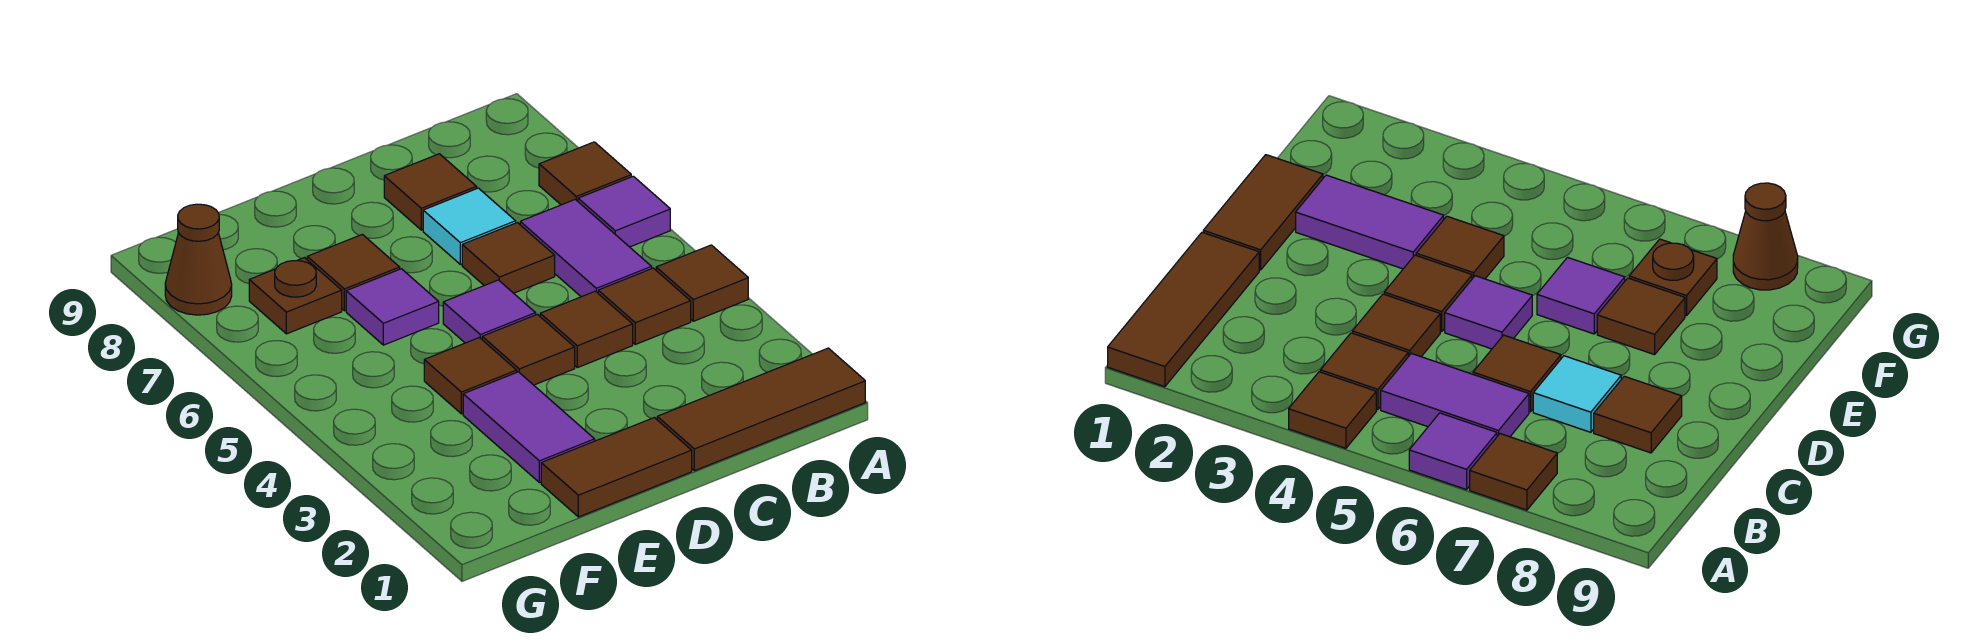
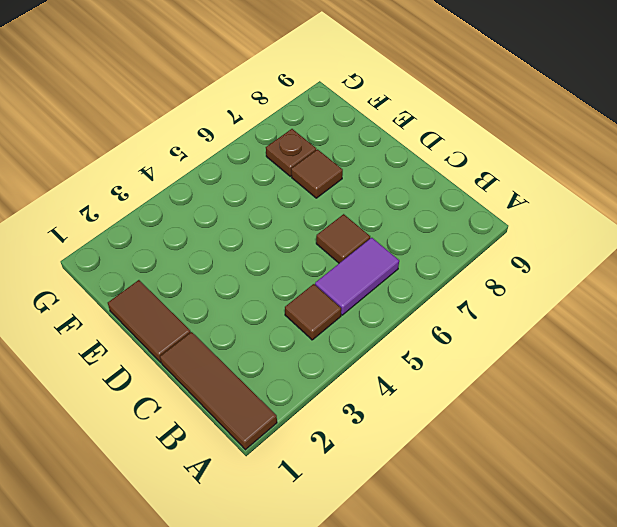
none -> brown 1x1 tile [656,245,748,321]
none -> purple 1x1 tile [578,176,670,247]
none -> brown 1x1 tile [539,142,631,205]

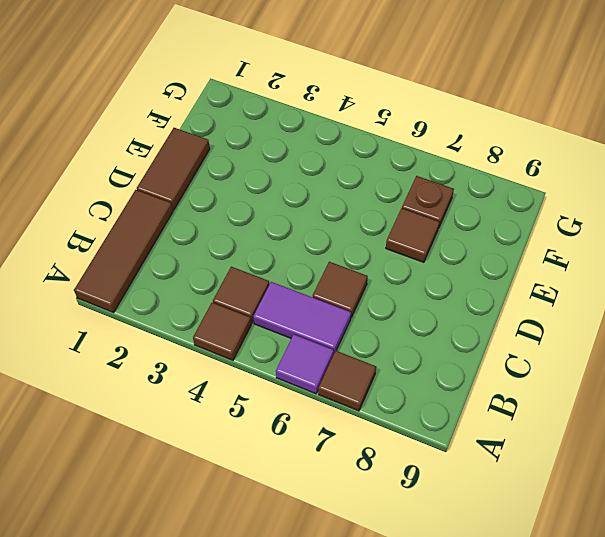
none -> brown 1x1 tile [540,291,633,368]
none -> cyan 1x1 tile [423,188,516,264]
none -> brown 1x1 tile [384,154,477,230]

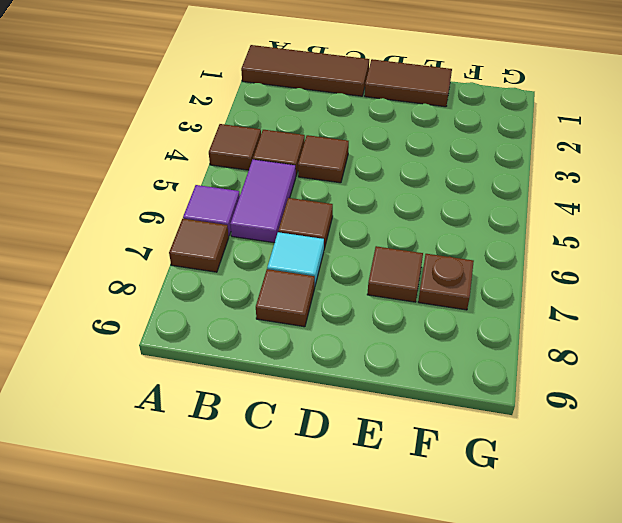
none -> brown 1x1 tile [482,314,575,385]
none -> purple 1x1 tile [443,280,536,343]
none -> purple 1x2 tile [463,372,595,483]

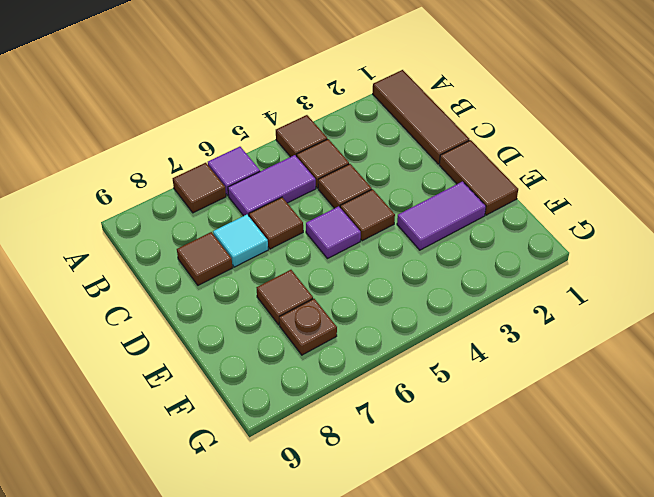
none -> brown 1x1 tile [424,338,517,414]
none -> purple 1x1 tile [346,269,439,345]
none -> brown 1x1 cone [165,204,232,315]

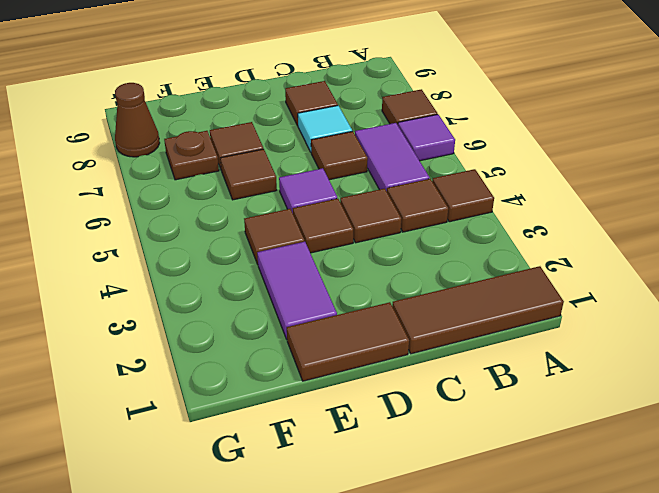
brown 1x1 tile [220,149,277,200] -> purple 1x1 tile [346,269,439,345]

